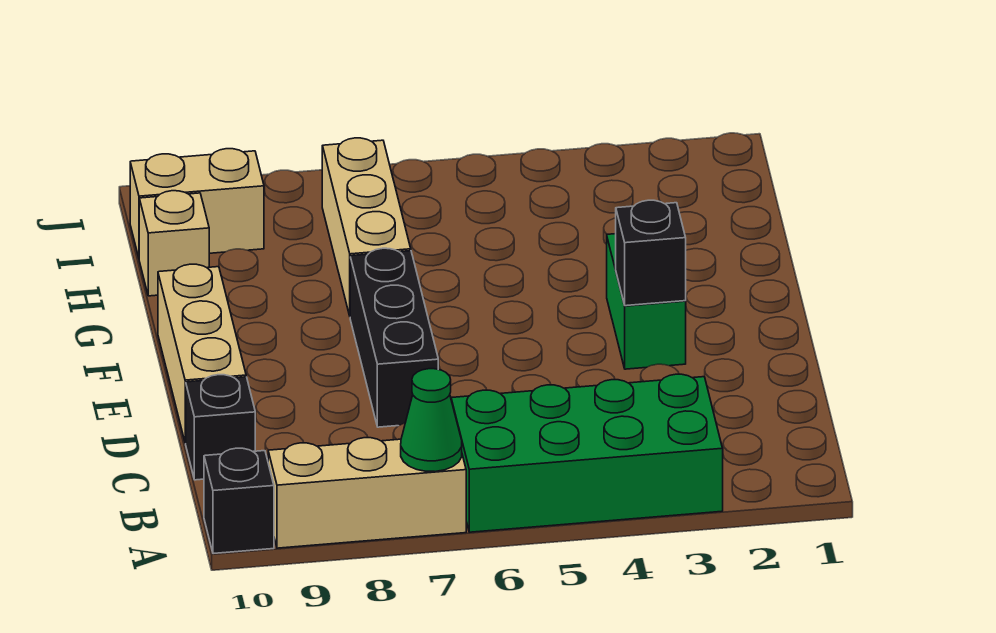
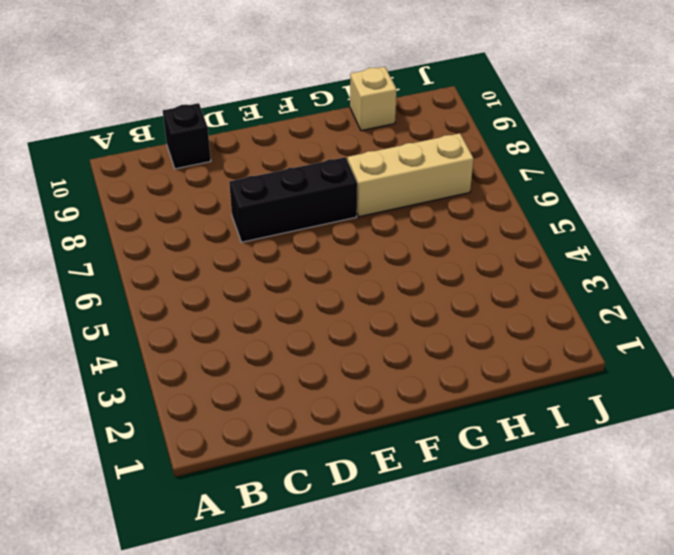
none -> green 2x4 brick [451,374,723,532]
none -> tan 1x3 brick [268,438,466,548]
none -> black 1x1 brick [204,448,274,554]

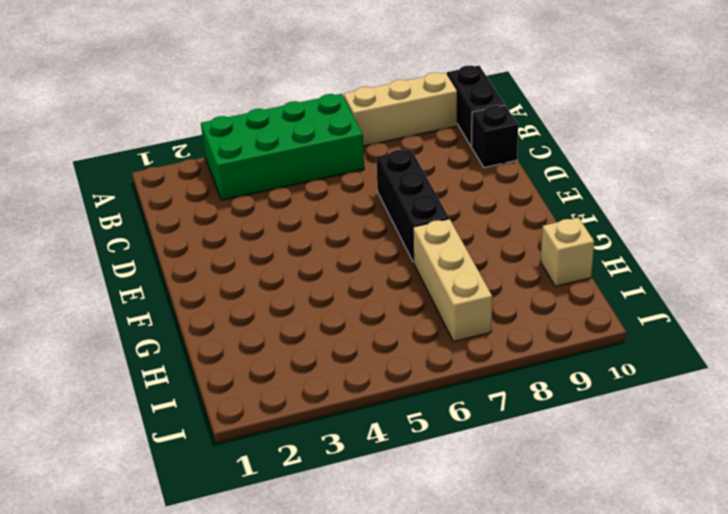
black 1x2 brick [447,65,505,146] -> black 1x1 brick [204,448,274,554]
none -> tan 1x3 brick [158,264,246,443]
none -> green 1x2 brick [607,234,686,369]
none -> tan 1x2 brick [130,149,264,257]

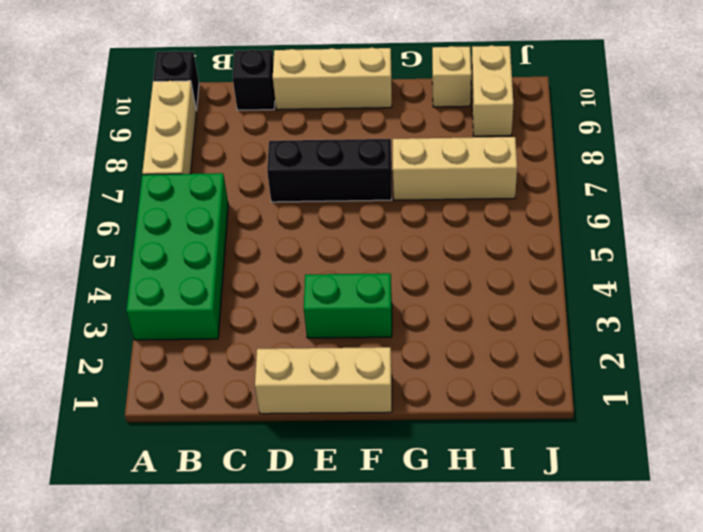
tan 1x3 brick [255,347,392,414] -> none
none -> green 1x1 cone [401,369,462,472]
none -> black 1x1 brick [616,200,686,306]

